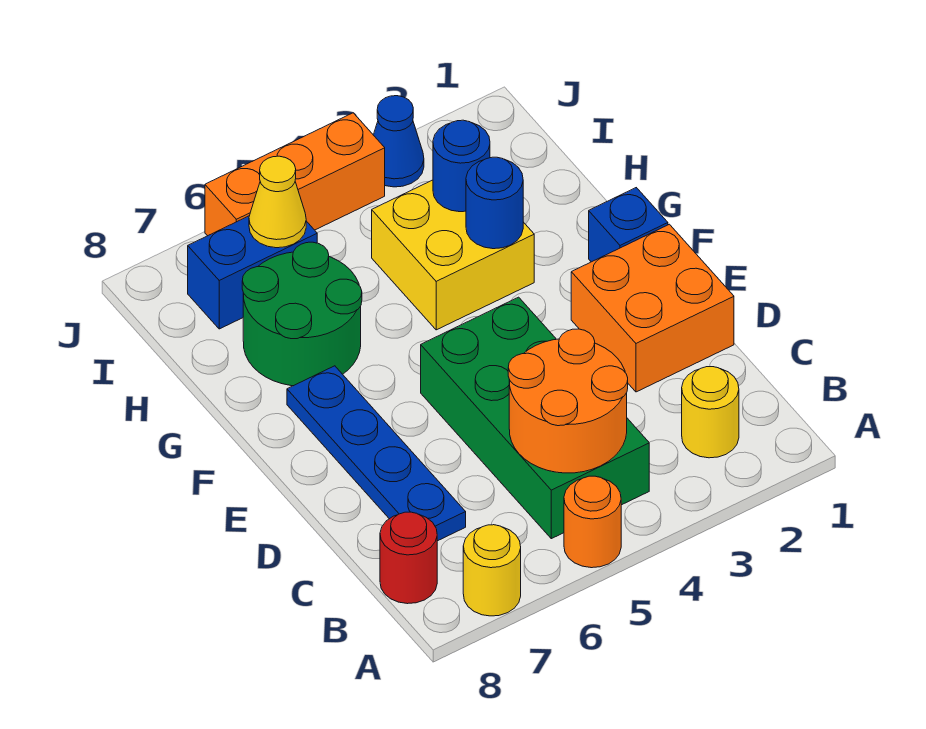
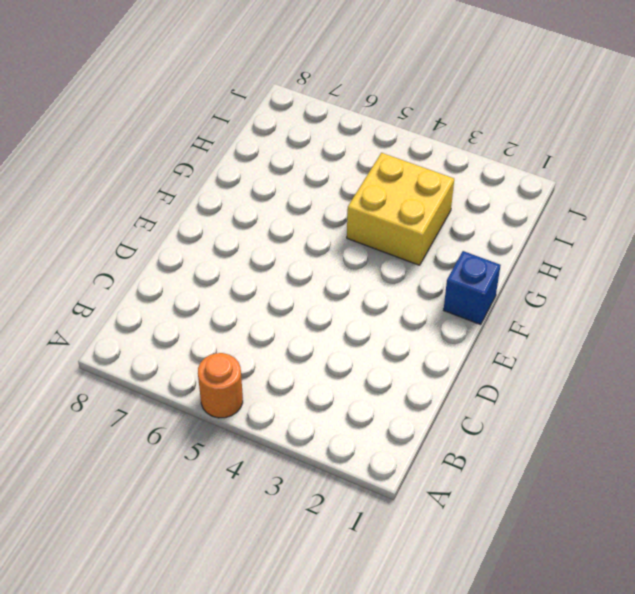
none -> yellow 1x1 round brick [463,525,521,616]
none -> yellow 1x1 round brick [682,367,739,458]
none -> green 2x4 brick [421,297,649,539]

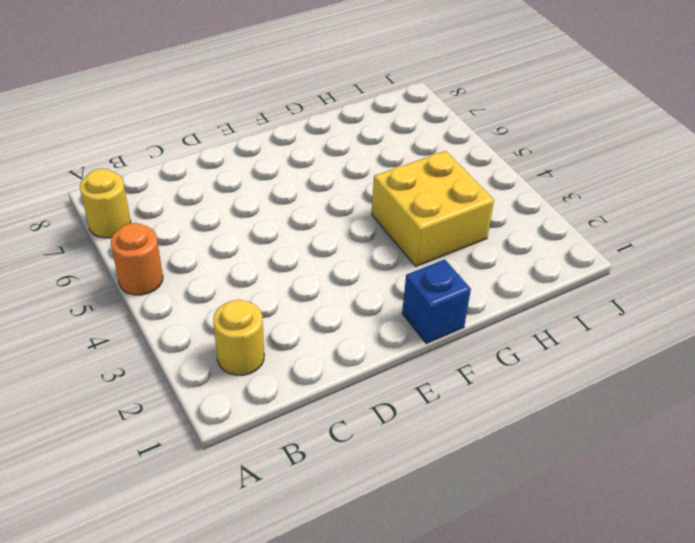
none -> green 2x4 brick [421,297,649,539]
none -> red 1x1 round brick [380,512,437,604]
none -> blue 1x4 plate [287,366,466,541]

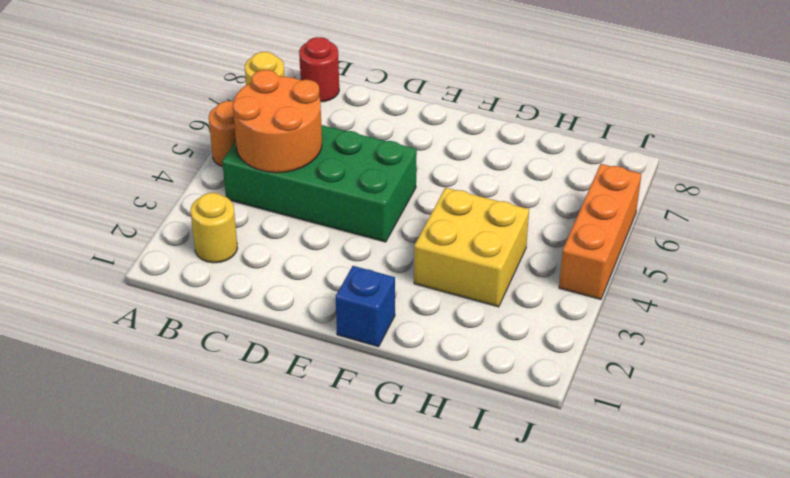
none -> blue 1x4 plate [287,366,466,541]
none -> orange 2x2 brick [571,224,734,392]
none -> green 2x2 round brick [242,242,362,386]

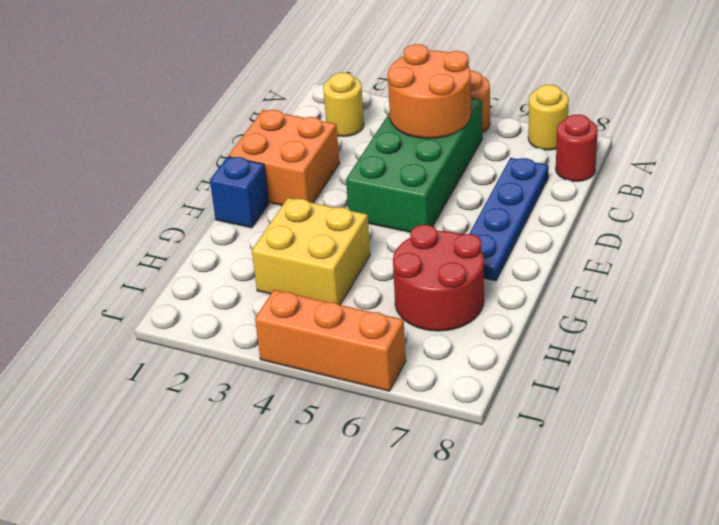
red 2x2 round brick [393,225,484,331] -> green 2x2 round brick [242,242,362,386]
none -> blue 1x2 brick [188,216,317,329]
none -> blue 1x1 cone [374,96,424,187]
none -> blue 1x1 round brick [466,157,523,249]

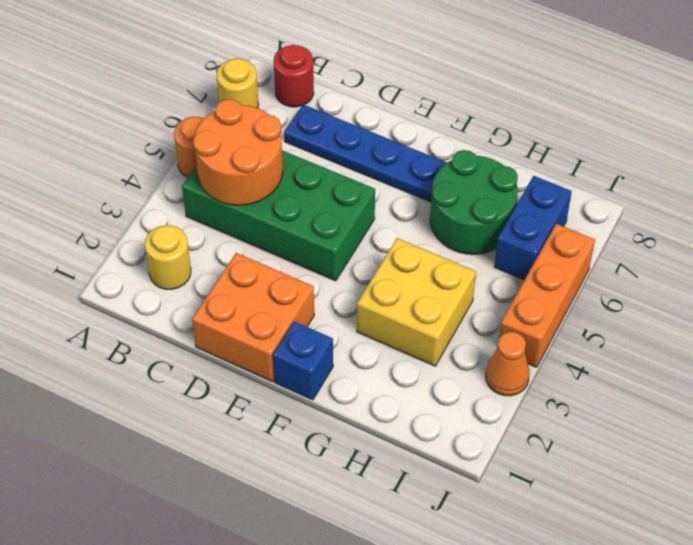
orange 1x1 cone [486,332,529,396] -> blue 1x1 cone [374,96,424,187]
none -> blue 1x1 round brick [466,157,523,249]
none -> blue 1x1 round brick [433,120,490,212]
none -> yellow 1x1 cone [249,156,306,248]

